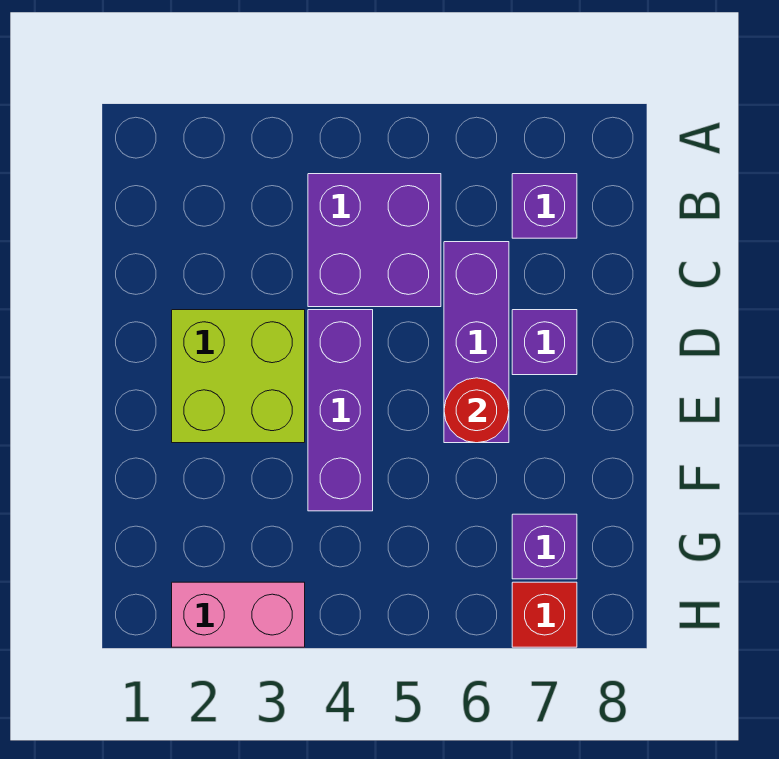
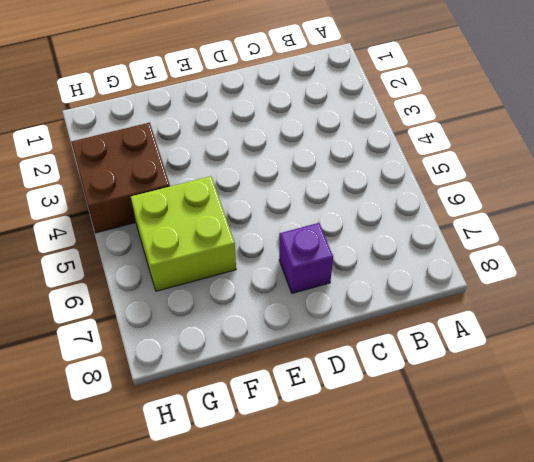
lime 2x2 brick [131,176,236,291] -> lime 2x2 brick moved to [172,310,305,443]
brown 2x2 brick [71,123,170,233] -> pink 1x2 brick [172,582,305,647]
none -> purple 2x2 brick [308,174,441,307]
none -> purple 1x1 brick [512,174,577,238]

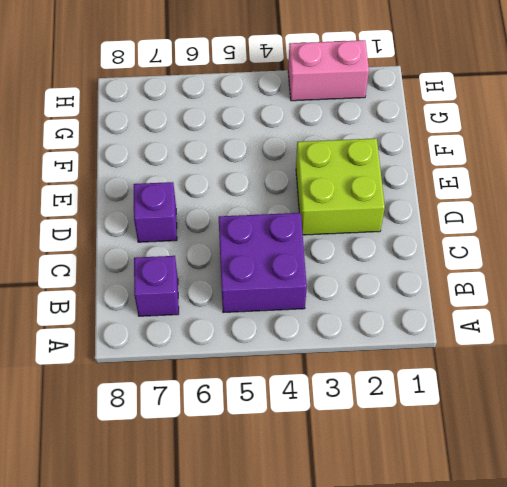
none -> purple 1x3 brick [444,242,509,443]
none -> purple 1x3 brick [308,310,373,511]

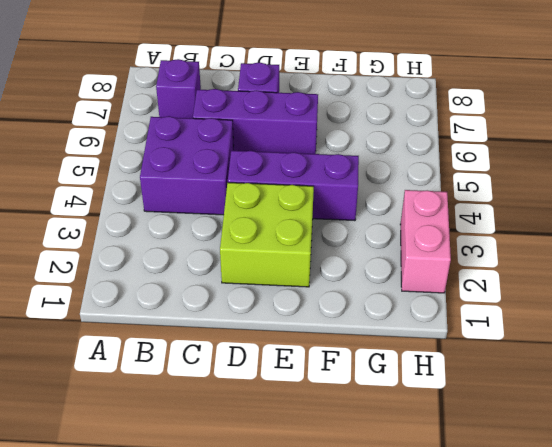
none -> purple 1x1 brick [512,514,577,579]
none -> red 1x1 brick [512,582,577,647]

